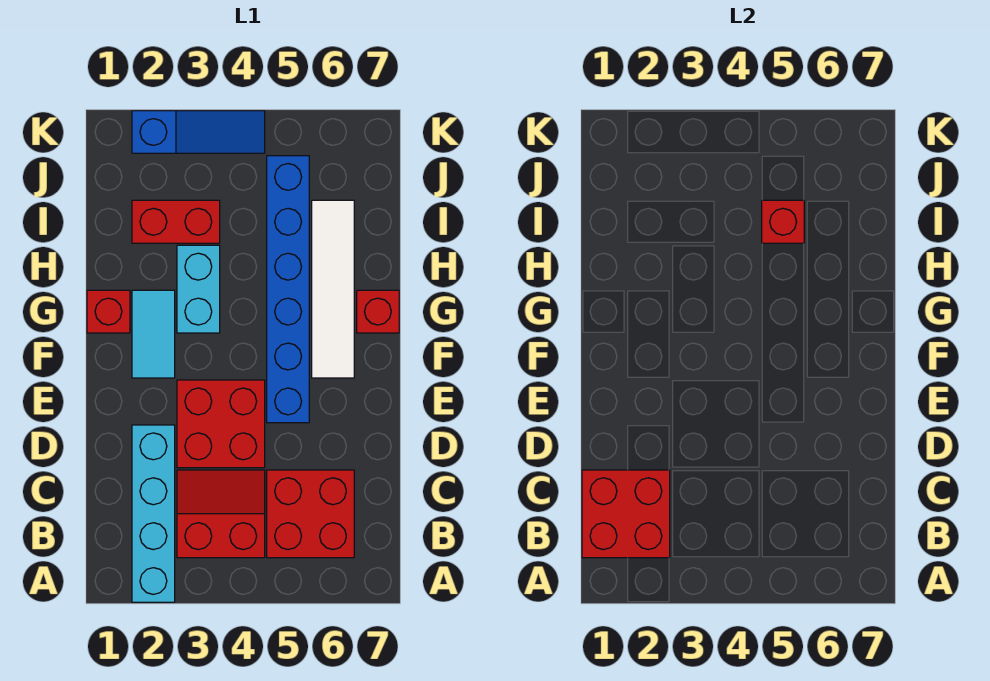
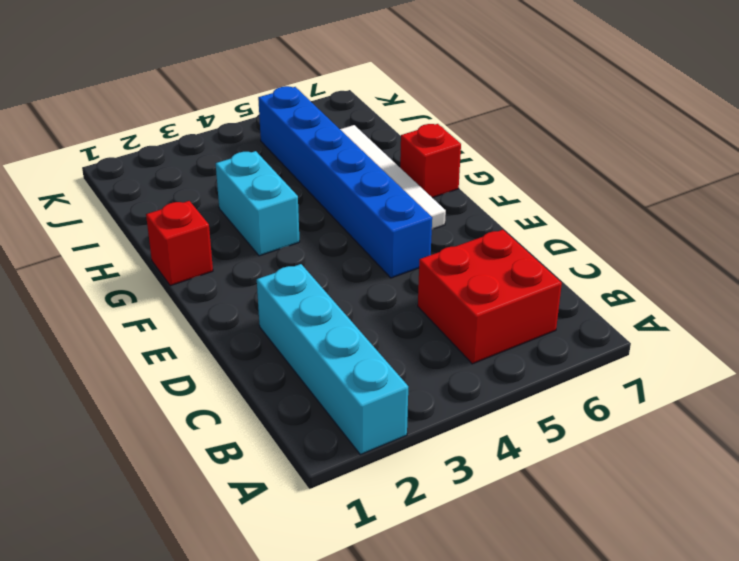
none -> red 2x2 slope [177,470,265,558]
none -> red 2x2 brick [177,380,265,468]
none -> cyan 1x2 tile [132,290,175,378]

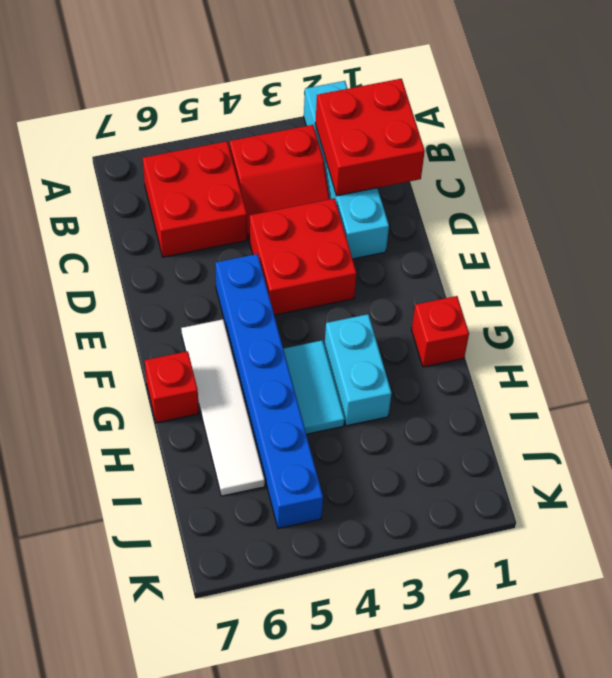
cyan 1x2 tile [283,340,344,434] -> cyan 1x2 tile moved to [132,290,175,378]
none -> red 1x2 brick [132,200,220,243]
none -> blue 1x3 slope [132,111,265,153]
none -> red 1x1 brick [762,200,804,243]

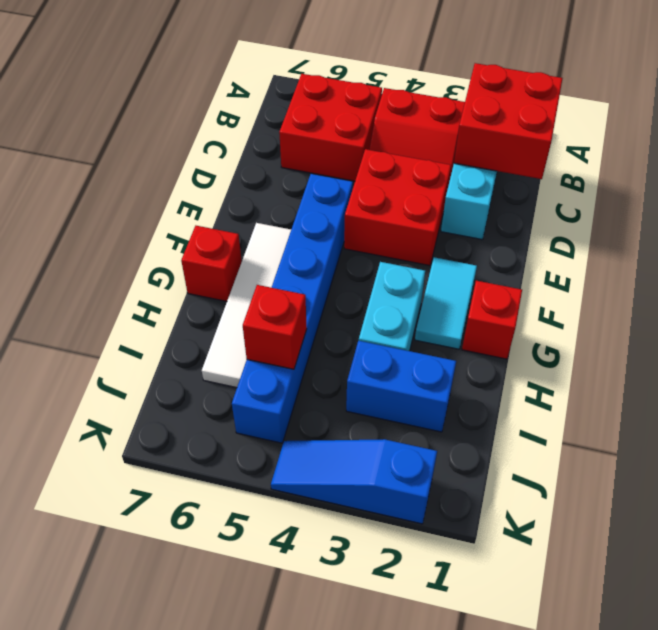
blue 1x2 brick [346,341,456,432] -> red 1x2 brick [132,200,220,243]

